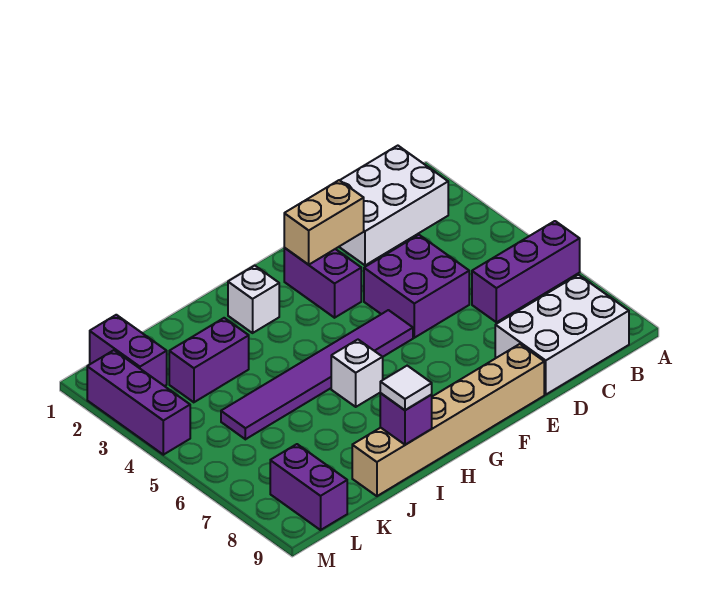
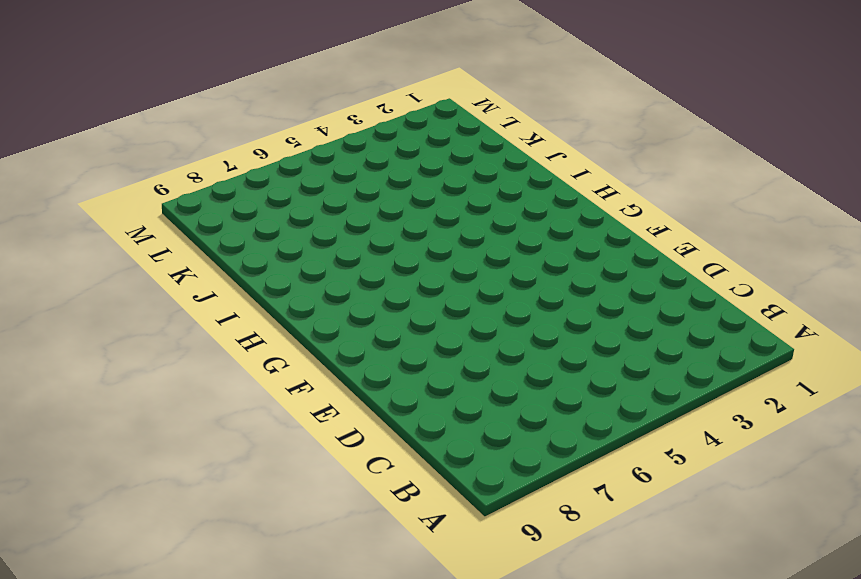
none -> purple 1x3 brick [472,221,580,322]
none -> white 2x3 brick [339,146,448,265]
none -> white 2x3 brick [495,275,629,394]

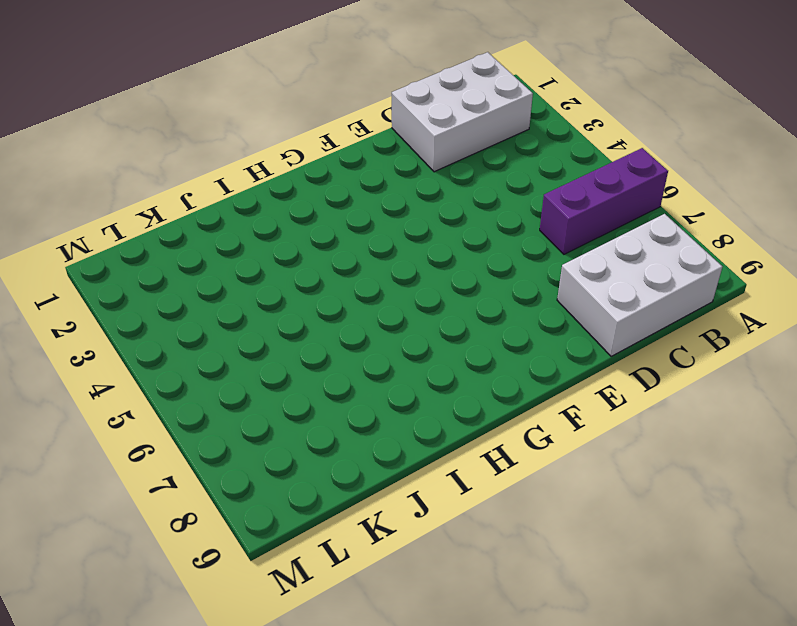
none -> purple 2x2 brick [364,235,469,338]
none -> tan 1x6 brick [352,344,544,496]
none -> purple 1x2 brick [284,248,361,318]

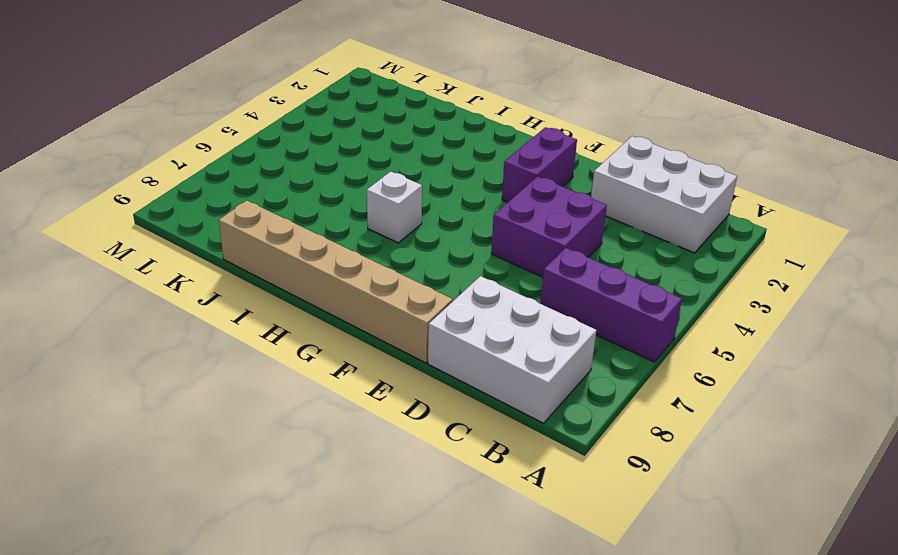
none -> purple 1x6 tile [221,310,413,439]
none -> white 1x1 brick [228,266,279,333]
none -> purple 1x2 brick [169,318,249,402]

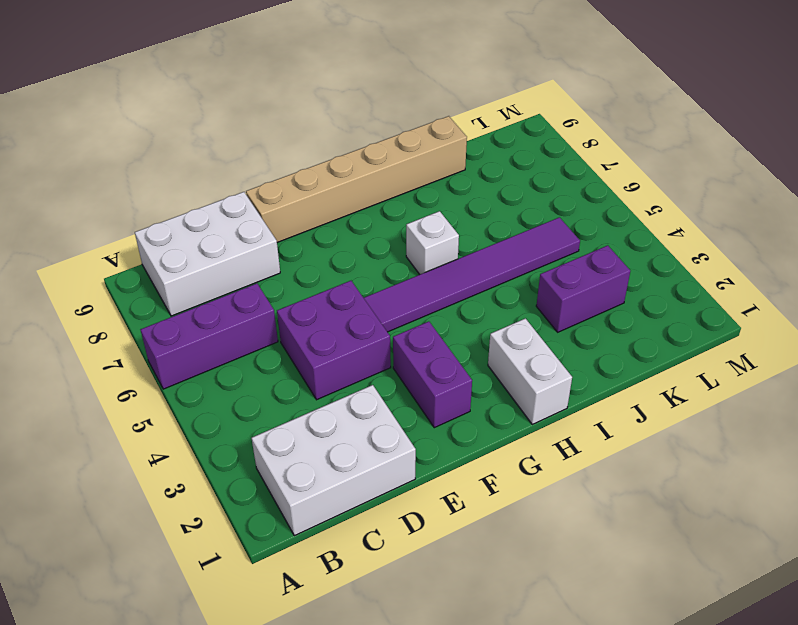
white 1x2 brick [488,318,572,424] -> white 1x1 brick [228,266,279,333]
none -> purple 1x2 brick [90,315,167,386]
none -> purple 1x2 brick [270,444,347,530]
none -> purple 1x3 brick [87,350,190,455]

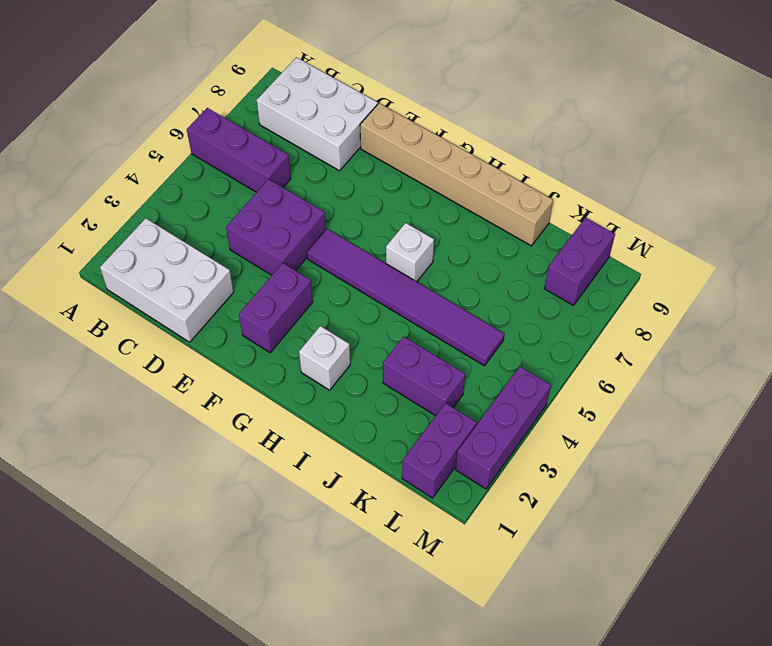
none -> tan 1x2 brick [284,180,364,265]
none -> purple 1x1 brick [380,393,432,445]
none -> white 1x1 tile [380,366,432,410]

